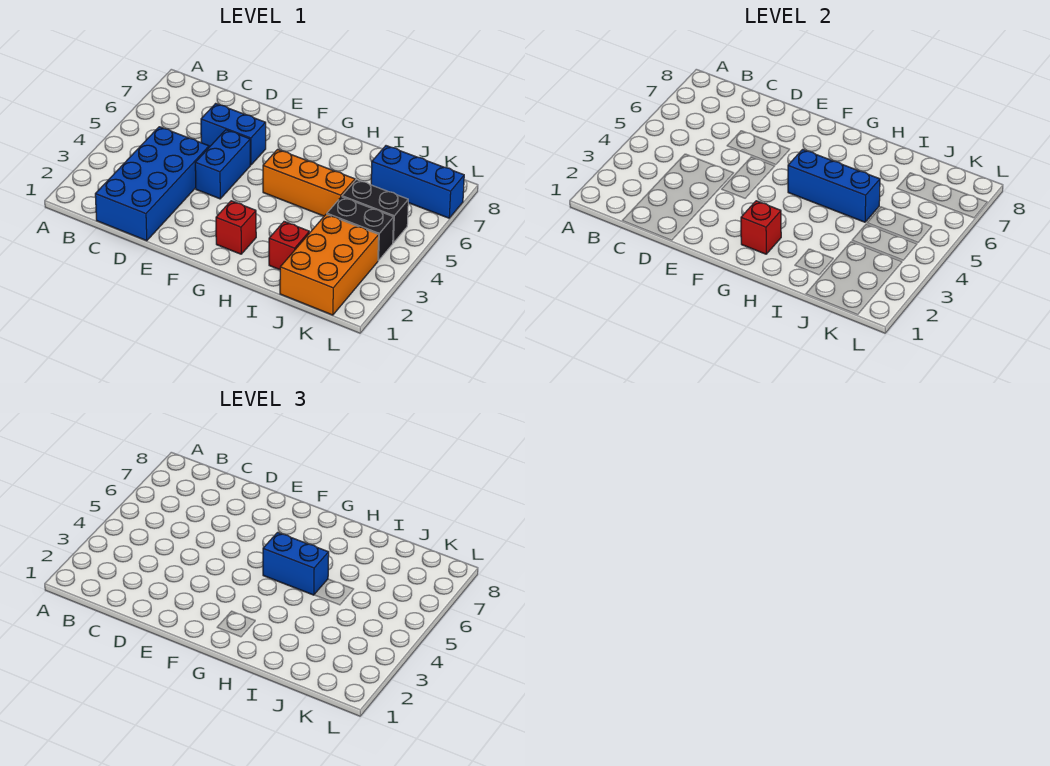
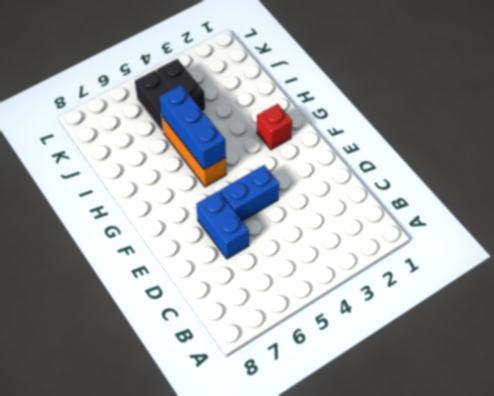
none -> blue 2x4 brick [95,127,209,241]
none -> red 1x1 brick [269,222,309,270]
none -> orange 2x3 brick [280,214,379,315]

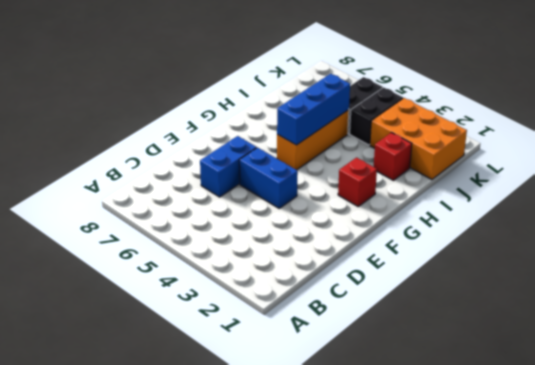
none -> blue 2x4 brick [95,127,209,241]
none -> blue 1x3 brick [371,146,464,218]
none -> red 1x1 brick [741,201,781,254]

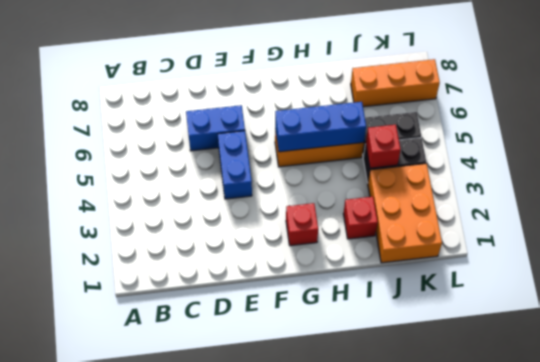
red 1x1 brick [365,125,401,168] -> red 1x1 brick moved to [741,201,781,254]
orange 1x3 brick [351,59,440,107] -> blue 1x3 brick [371,146,464,218]
none -> blue 2x4 brick [95,127,209,241]
none -> blue 1x2 brick [263,532,329,595]

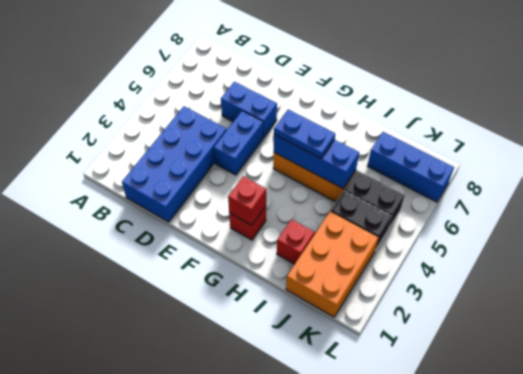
blue 1x2 plate [274,109,335,158] -> blue 1x2 brick [263,532,329,595]

